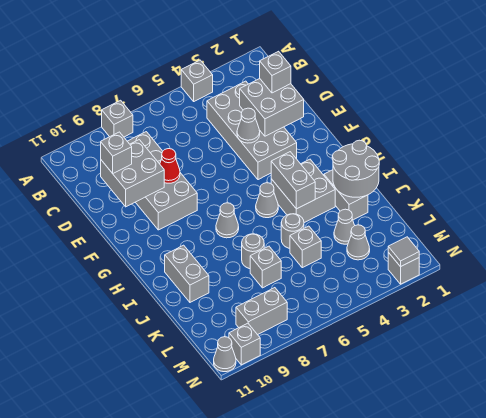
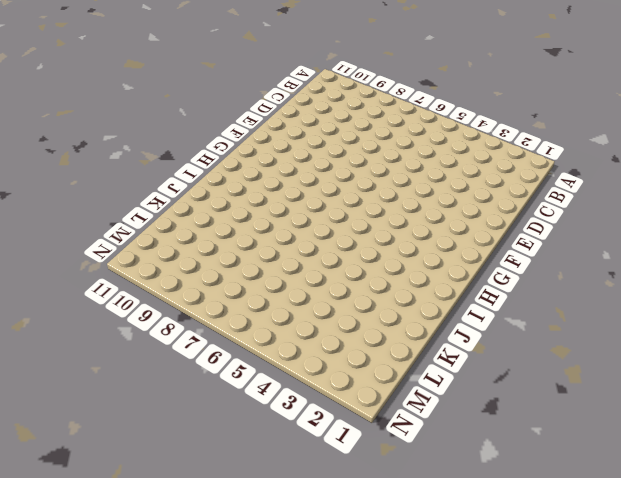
none -> grey 1x1 brick [181,60,213,101]
none -> grey 1x1 brick [102,100,133,137]
none -> grey 2x4 brick [207,81,297,180]

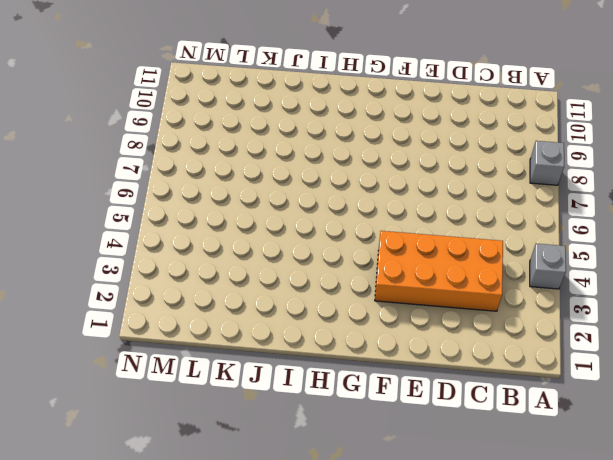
orange 2x4 brick [375,231,503,311] -> grey 2x4 brick [207,81,297,180]
none -> grey 2x4 brick [127,132,197,230]
none -> grey 2x2 brick [271,159,335,223]
none -> grey 1x1 cone [256,183,278,218]

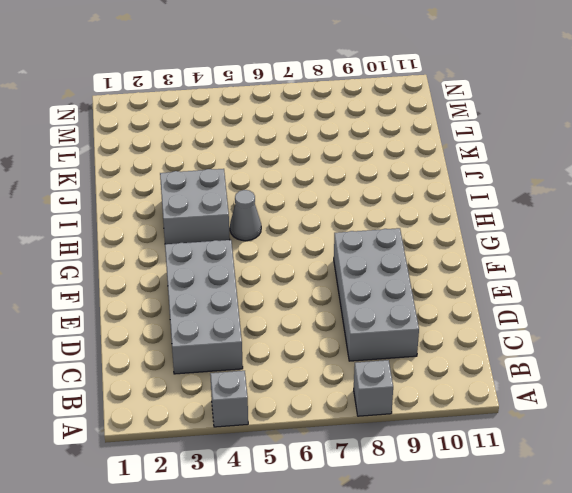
none -> grey 1x1 cone [216,203,239,238]
none -> grey 1x2 brick [324,170,368,220]
none -> grey 1x2 brick [165,245,209,302]

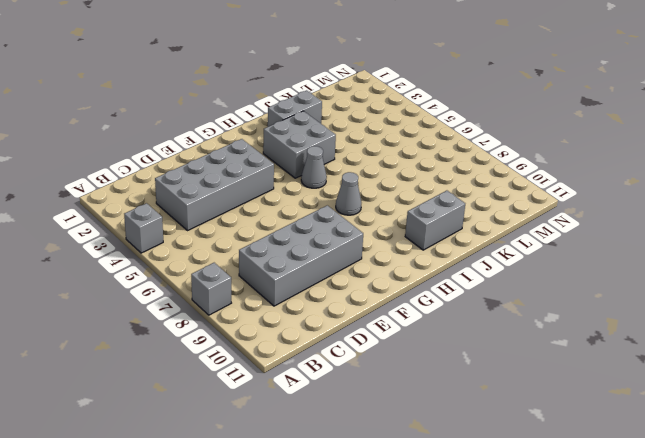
none -> grey 1x1 round brick [281,214,304,248]
none -> grey 1x1 round brick [242,234,264,269]
none -> grey 1x1 cone [334,209,355,244]

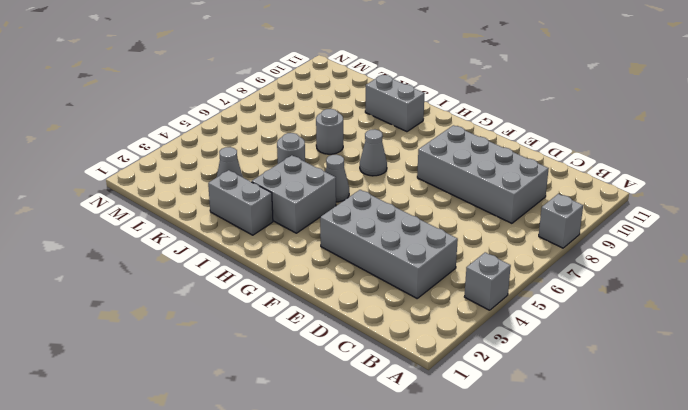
none -> grey 1x1 brick [290,226,321,268]
none -> grey 1x1 brick [250,246,281,288]
none -> grey 1x1 cone [347,225,370,260]

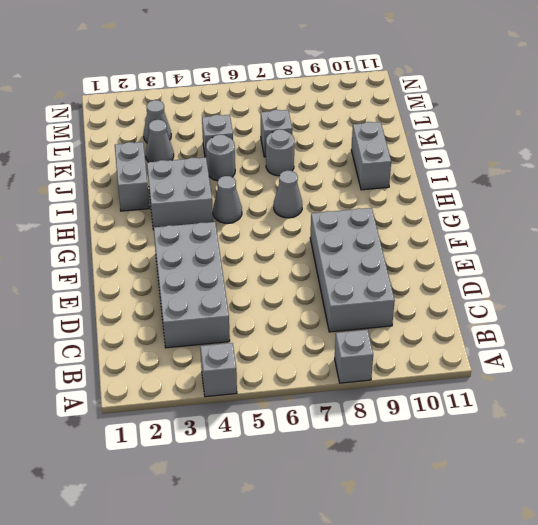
none -> grey 1x2 brick [236,288,287,335]
none -> grey 1x1 brick [388,252,419,284]
none -> grey 1x1 brick [229,323,260,365]

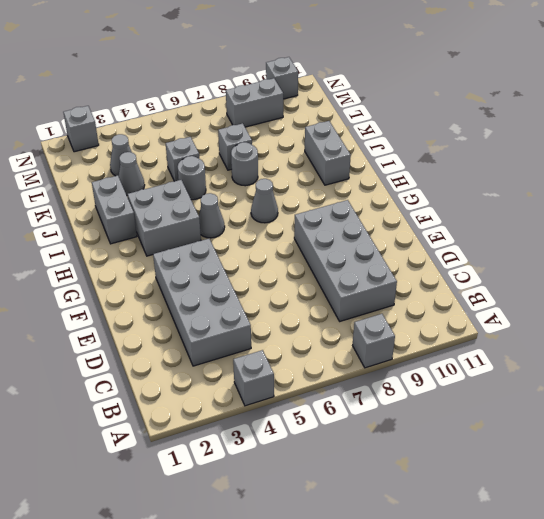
none -> grey 1x1 cone [214,337,236,372]
none -> grey 2x2 brick [240,79,304,136]
none -> grey 2x2 brick [101,140,164,207]

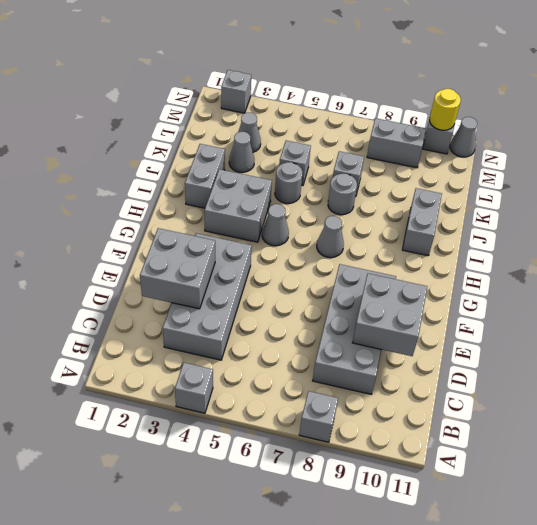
yellow 1x1 round brick [430,89,461,130] -> none
none -> grey 1x1 cone [237,108,260,143]
none -> red 1x1 cone [160,149,180,183]
none -> grey 1x2 brick [271,152,315,209]

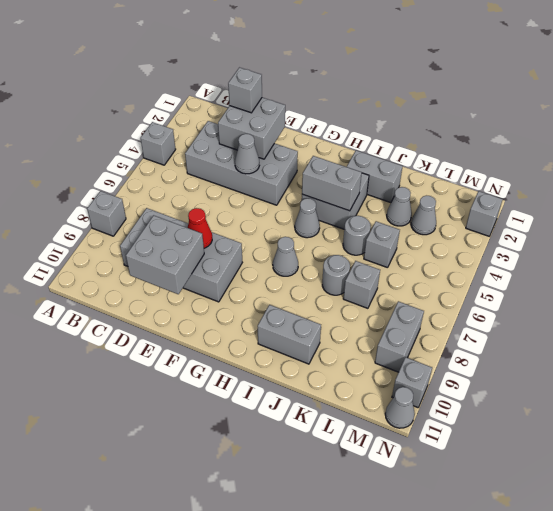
none -> grey 2x2 round brick [332,140,379,197]
none -> grey 1x1 tile [388,237,419,267]
none -> grey 1x1 brick [101,132,132,173]

